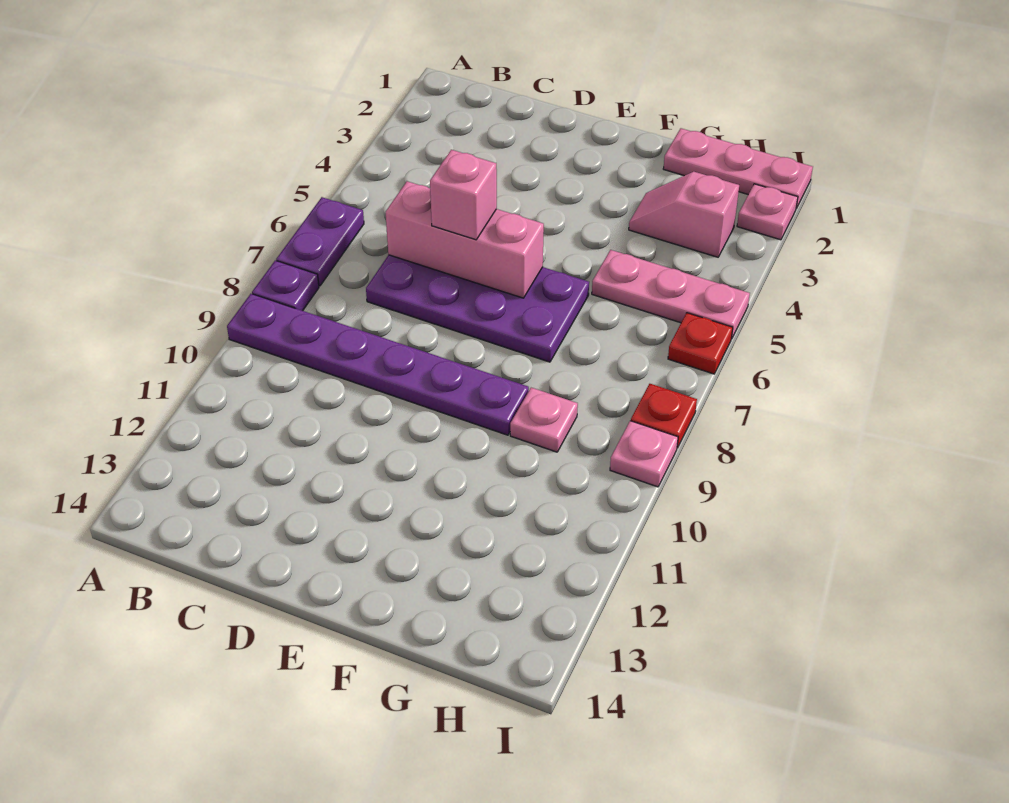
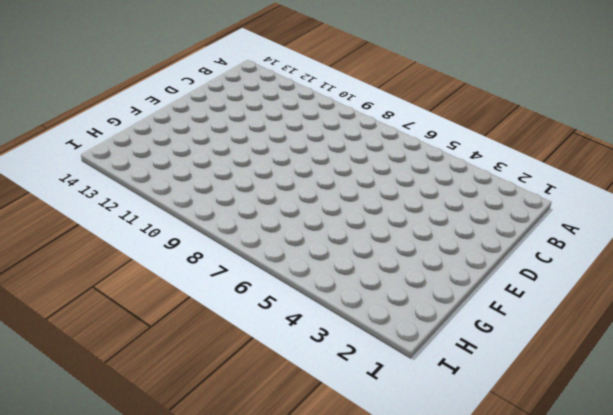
none -> purple 1x2 plate [276,197,364,286]
none -> purple 1x1 plate [252,260,319,311]
none -> purple 1x6 plate [227,294,529,435]

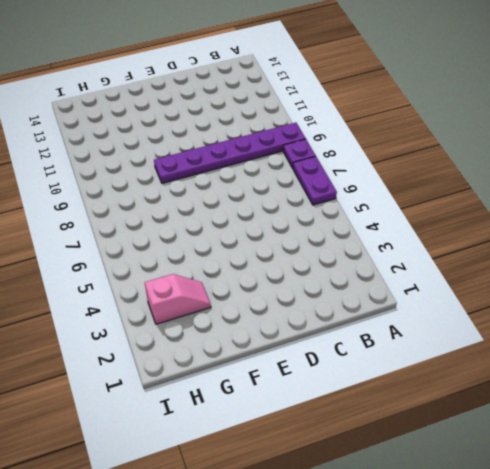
none -> purple 2x4 plate [366,255,589,362]
none -> pink 1x3 plate [663,128,813,208]
none -> pink 1x3 plate [592,250,750,339]

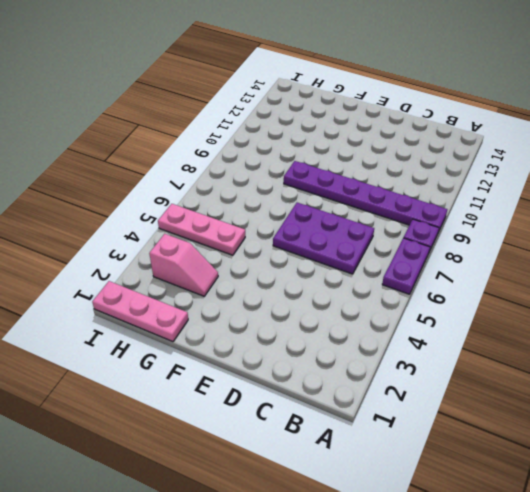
purple 2x3 plate [273,203,374,274] -> purple 2x4 plate [366,255,589,362]
none -> pink 1x1 plate [510,388,578,452]
none -> pink 1x1 plate [737,184,798,240]
none -> red 1x1 plate [668,313,733,374]

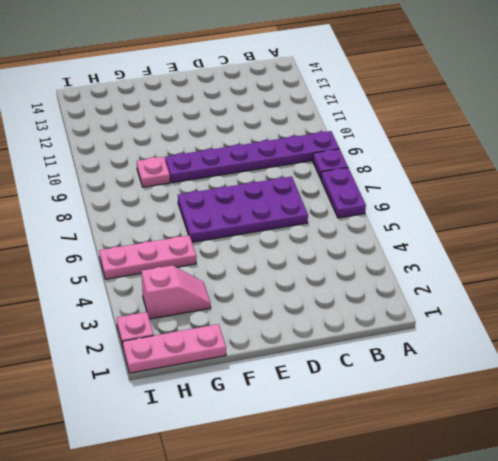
none -> red 1x1 plate [668,313,733,374]
none -> red 1x1 plate [631,384,697,448]
none -> pink 1x1 plate [610,421,678,487]

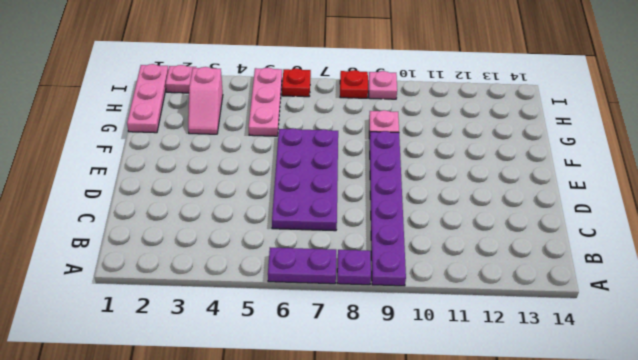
none -> pink 1x3 brick [386,181,544,298]
none -> pink 1x1 brick [430,150,497,240]

